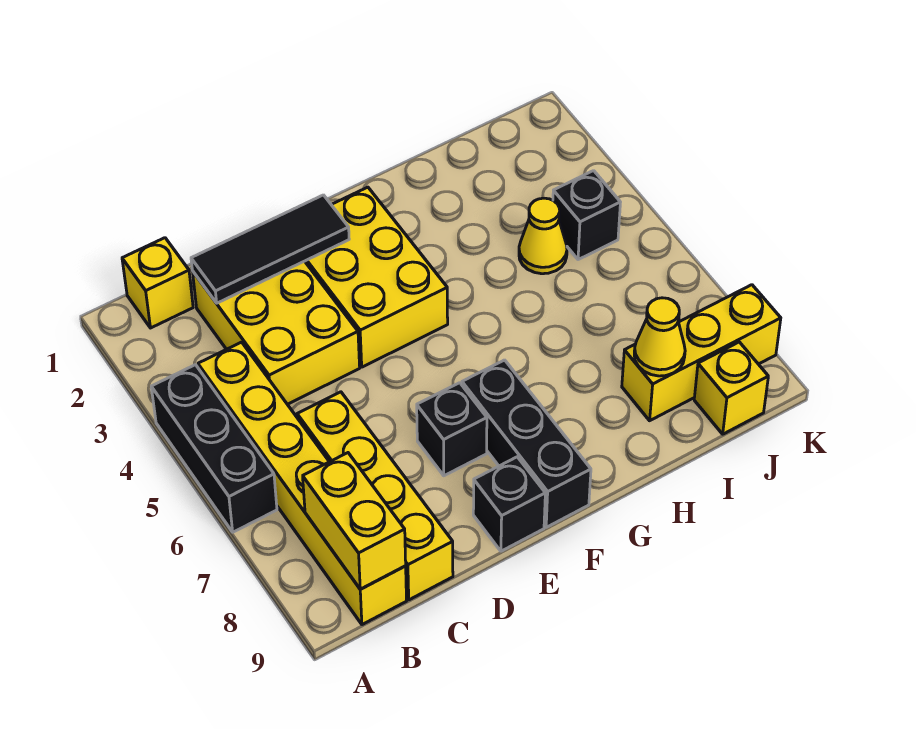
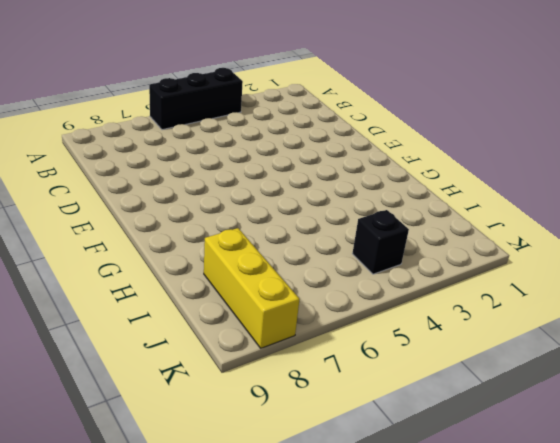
none -> yellow 1x1 brick [122,238,193,328]
none -> yellow 1x6 brick [198,342,406,625]
none -> yellow 2x3 brick [193,261,360,404]

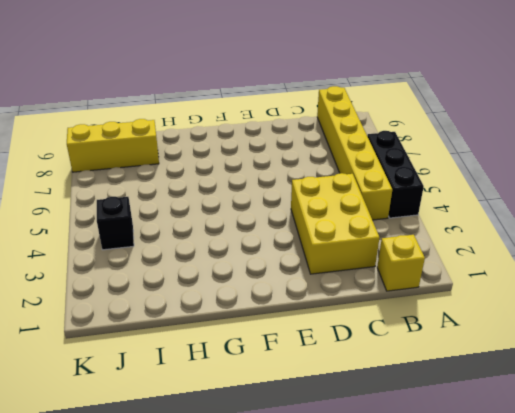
none -> yellow 1x4 brick [297,392,453,600]
none -> yellow 2x3 brick [305,187,448,367]
none -> black 1x1 brick [417,383,487,476]

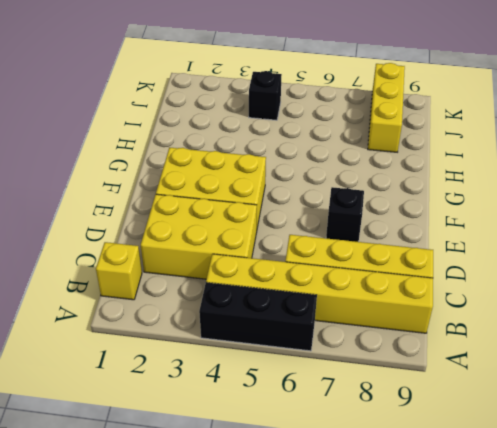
none -> black 1x1 brick [473,457,545,551]
none -> black 1x3 brick [462,360,591,527]
none -> yellow 1x1 cone [519,198,567,274]

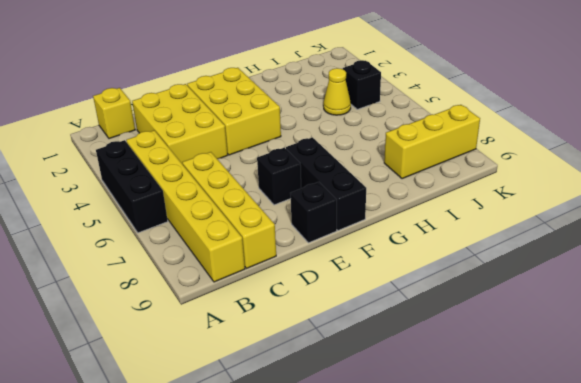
none -> yellow 1x1 brick [694,342,768,434]
none -> yellow 1x2 brick [303,453,406,589]
none -> black 1x3 tile [191,195,349,303]

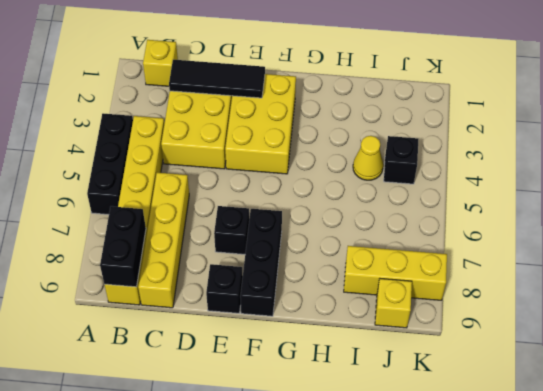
black 1x2 brick [100,206,146,287] -> yellow 1x2 brick [303,453,406,589]
none -> yellow 1x1 cone [634,298,685,376]

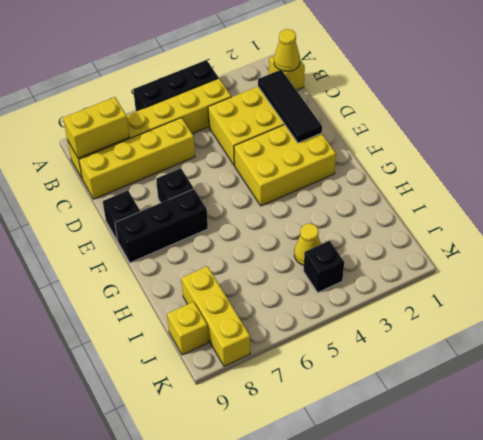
yellow 1x1 cone [274,29,300,72] -> yellow 1x1 cone moved to [634,298,685,376]

